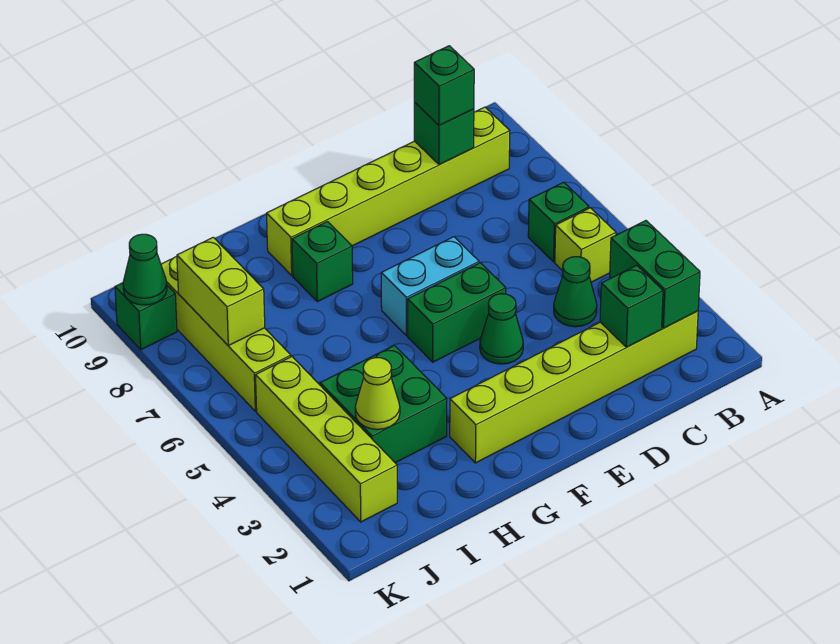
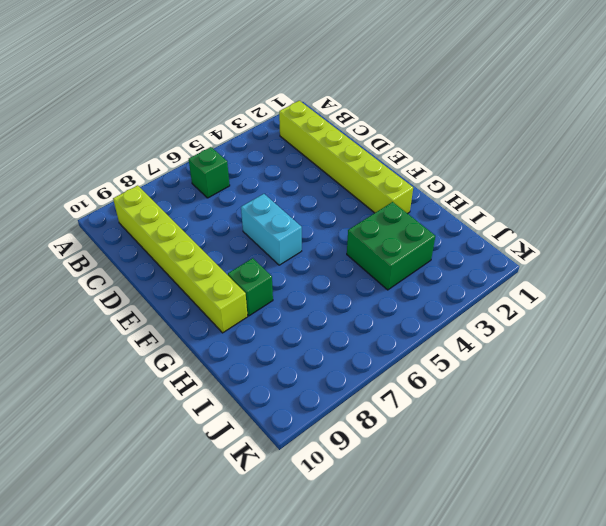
none -> lime 1x1 brick [555,208,616,282]
none -> green 1x1 cone [554,257,597,327]
none -> green 1x1 cone [480,294,523,364]

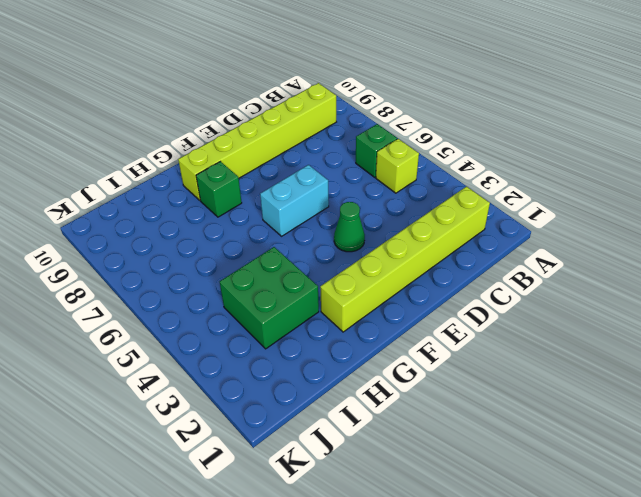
none -> green 1x1 cone [554,257,597,327]
none -> green 1x2 brick [408,263,506,362]
none -> lime 1x4 brick [256,356,397,522]

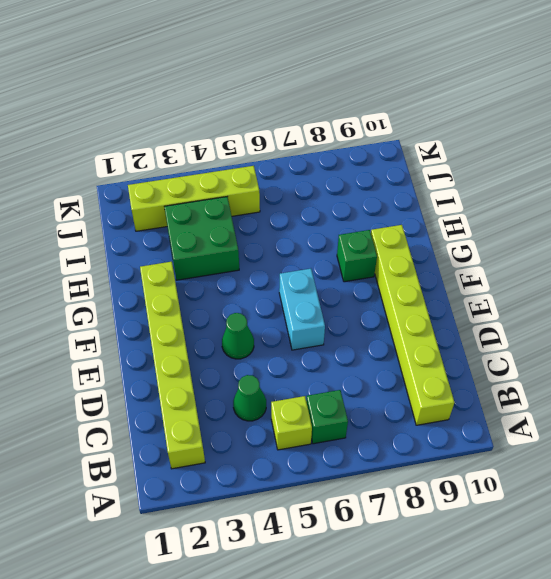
none -> green 1x2 brick [408,263,506,362]
none -> lime 1x4 brick [161,256,291,411]
none -> green 1x1 brick [115,283,177,350]

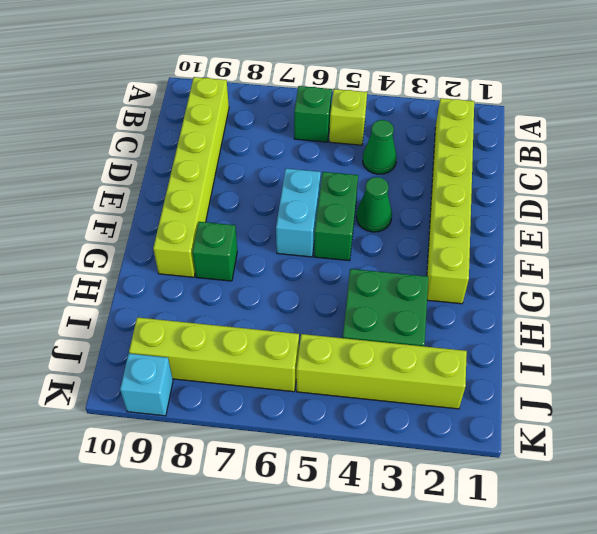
cyan 1x1 brick [120,354,173,416] -> green 1x1 brick [115,283,177,350]
none -> green 1x2 brick [610,221,700,328]
none -> green 1x1 brick [600,265,663,347]
none -> green 1x1 brick [414,102,474,165]

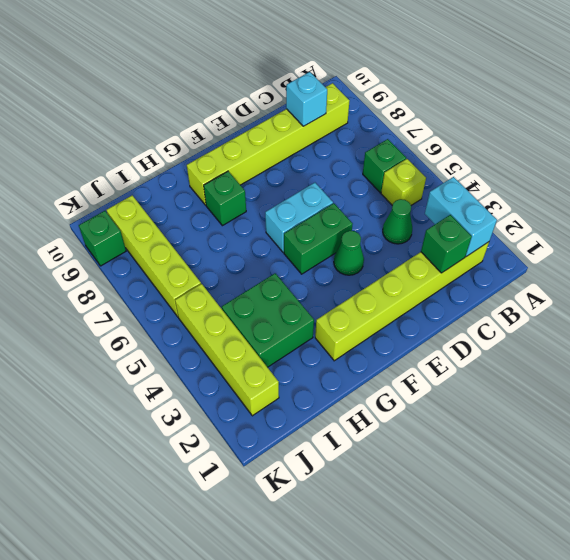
cyan 1x2 brick [425,177,497,257] -> green 1x2 brick [610,221,700,328]
cyan 1x1 brick [286,72,327,126] -> green 1x1 brick [414,102,474,165]
none -> lime 1x1 cone [355,358,400,429]
none -> lime 1x2 brick [177,237,265,346]
none -> green 1x1 cone [123,234,167,305]

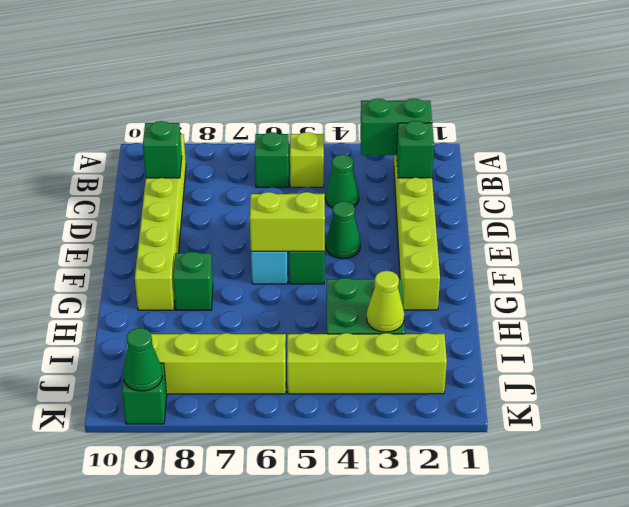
lime 1x2 brick [250,192,325,251] -> lime 1x2 brick moved to [177,237,265,346]
none -> green 1x1 brick [414,46,474,126]

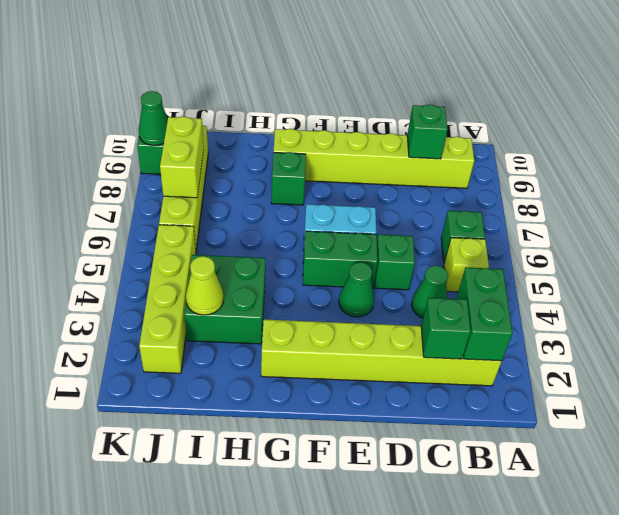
green 1x1 brick [375,235,415,290] -> green 1x1 brick moved to [414,46,474,126]

